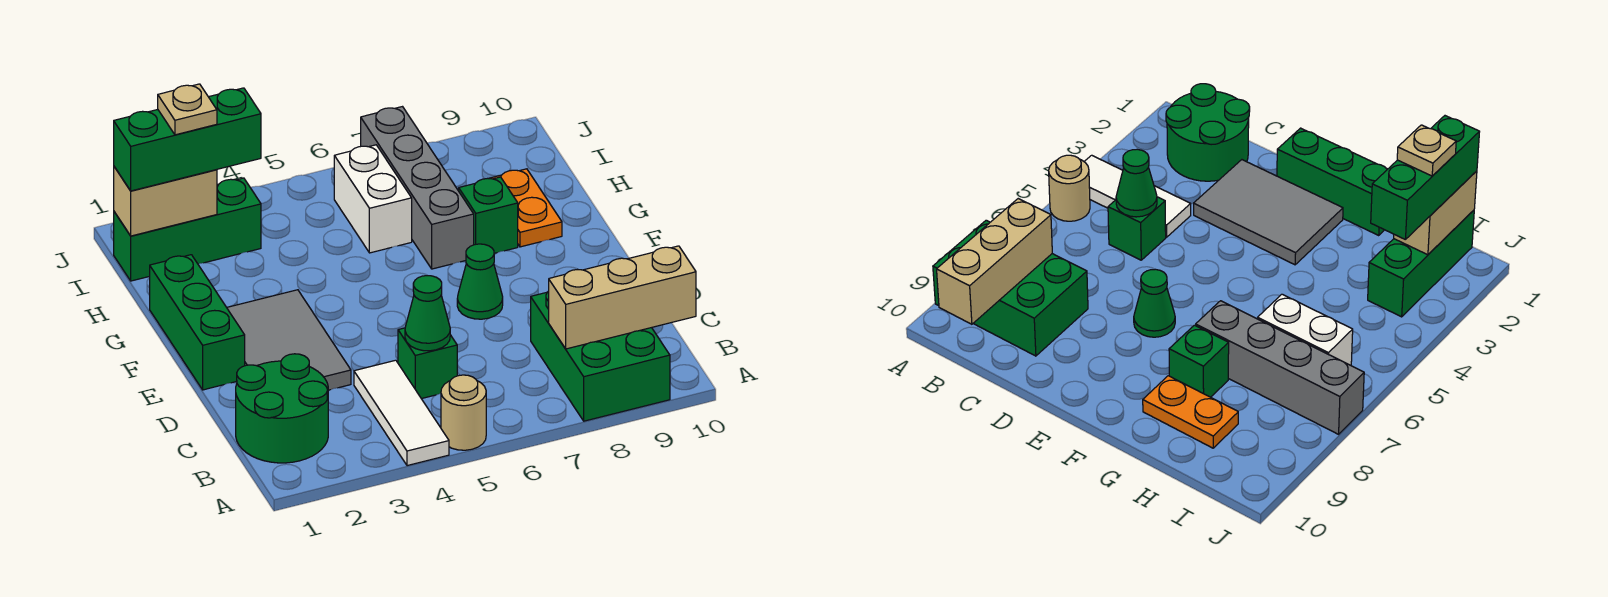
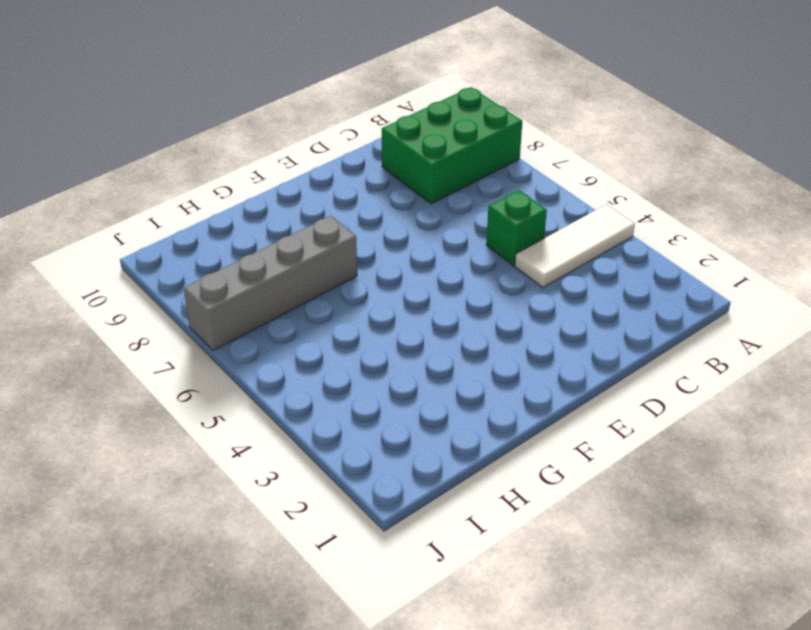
none -> tan 1x1 round brick [441,375,486,450]
none -> green 2x2 round brick [236,354,328,463]
none -> grey 2x3 tile [227,290,351,390]

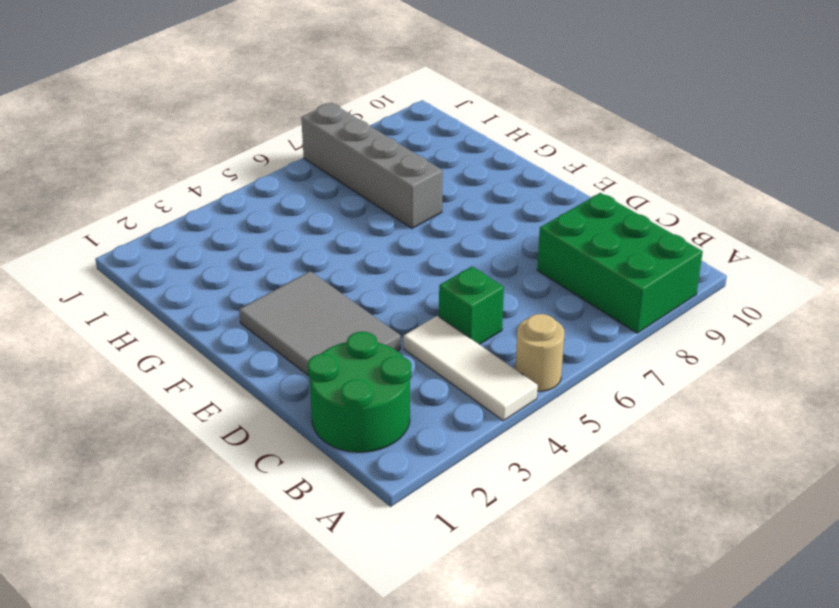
none -> green 1x3 brick [150,255,245,390]
none -> green 1x1 cone [457,244,503,319]
none -> green 1x1 brick [459,177,518,253]

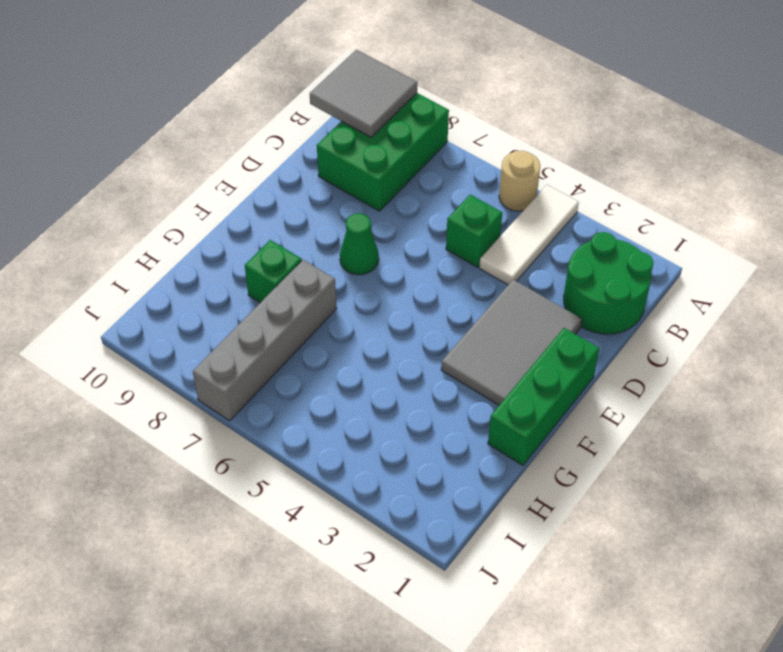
grey 2x2 tile [310,50,417,137] -> tan 1x3 brick [549,246,696,349]
none -> orange 1x2 plate [488,169,562,247]
none -> white 1x2 brick [334,145,412,253]
none -> green 1x3 brick [114,178,261,281]

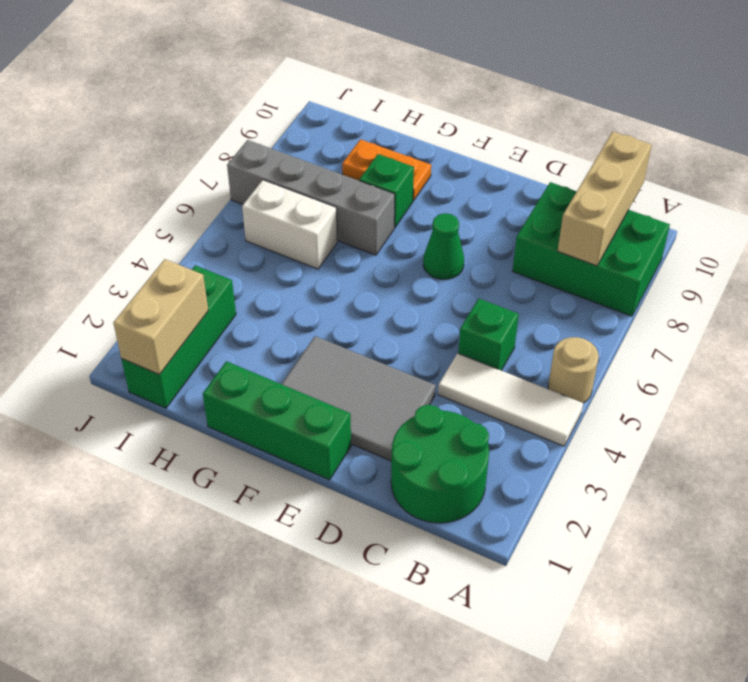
none -> green 1x1 cone [405,276,450,351]
none -> green 1x3 brick [114,88,261,191]
none -> tan 1x1 plate [158,84,217,135]

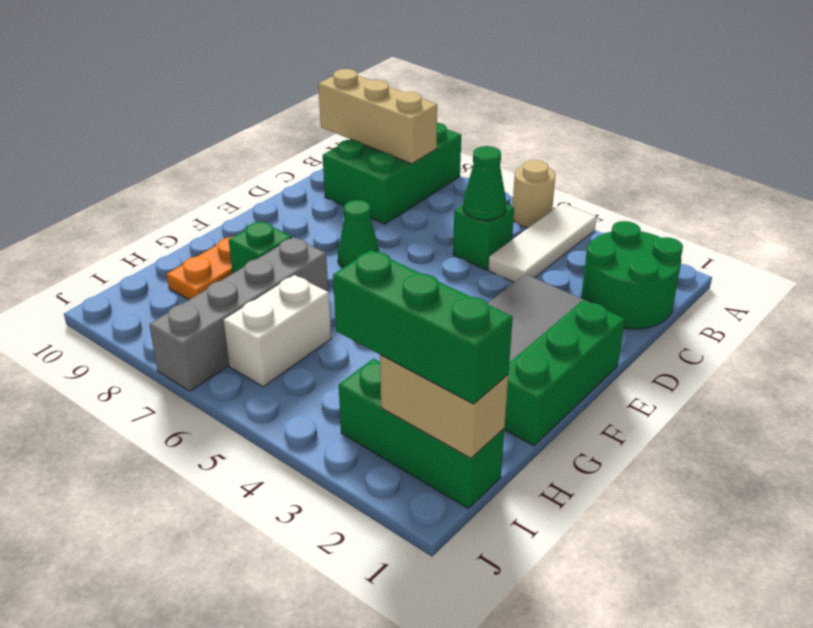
none -> tan 1x1 plate [158,84,217,135]

